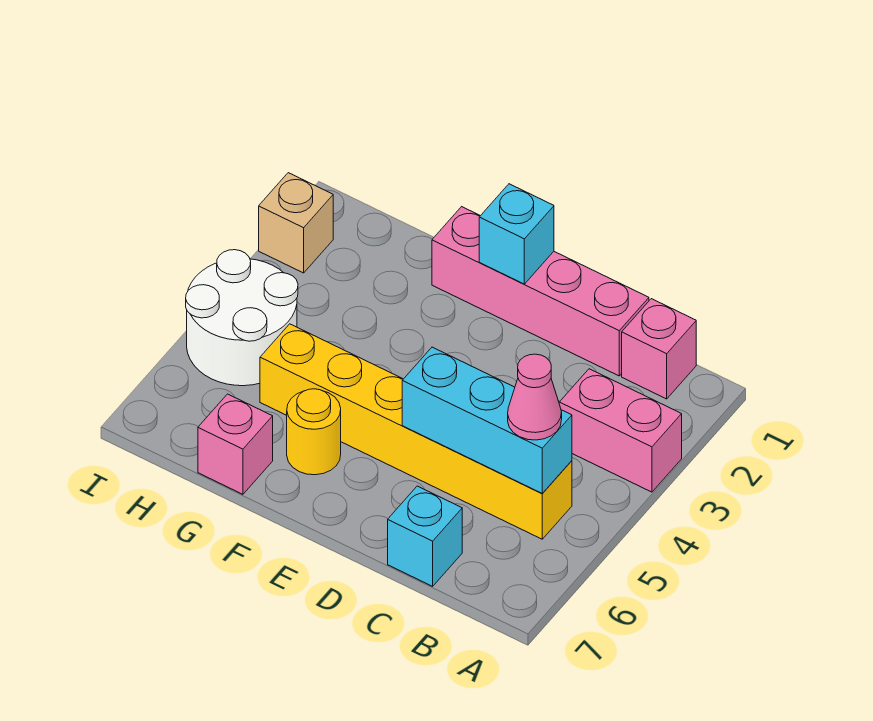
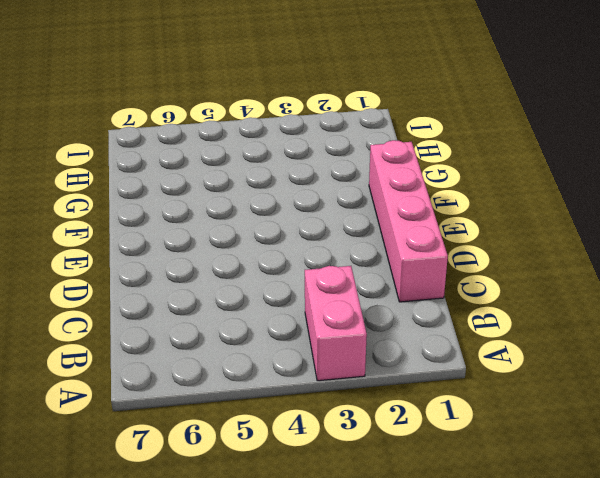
none -> pink 1x1 brick [622,299,696,399]
none -> yellow 1x6 brick [260,324,572,539]
none -> cyan 1x1 brick [388,486,462,586]

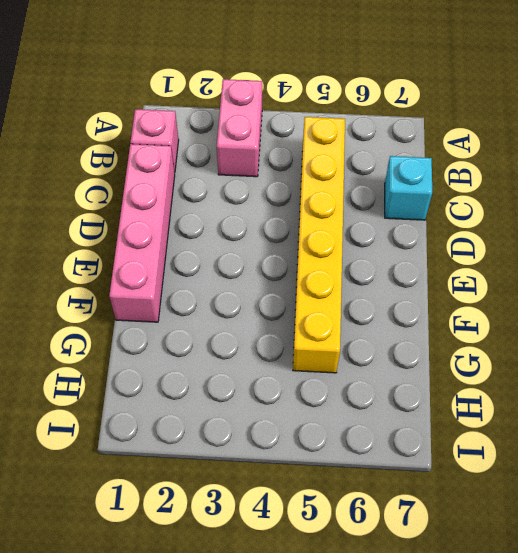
none -> yellow 1x1 round brick [287,389,341,475]
none -> pink 1x1 brick [198,394,273,494]
none -> white 2x2 round brick [186,250,298,386]

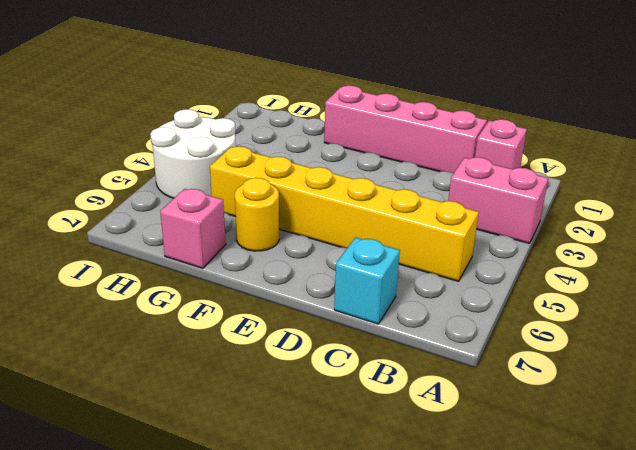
none -> tan 1x1 brick [259,173,333,273]
none -> cyan 1x3 brick [402,347,572,493]
none -> cyan 1x1 brick [479,184,554,284]

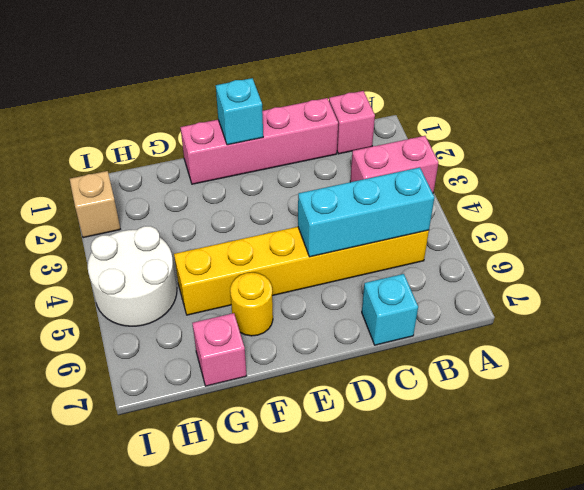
none -> pink 1x1 cone [508,354,562,440]

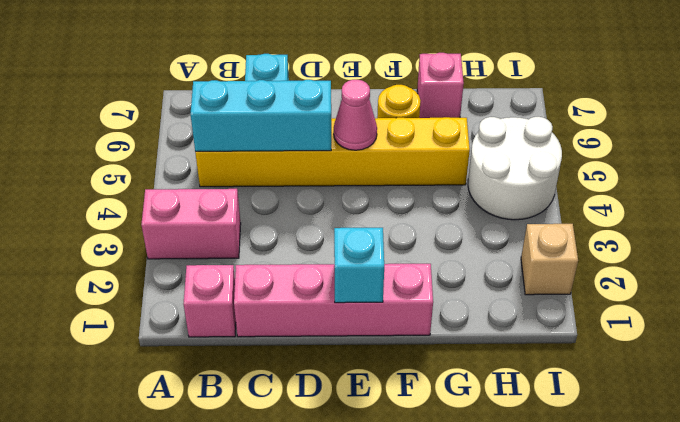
pink 1x1 cone [334,80,377,150] -> pink 1x1 cone moved to [508,354,562,440]

